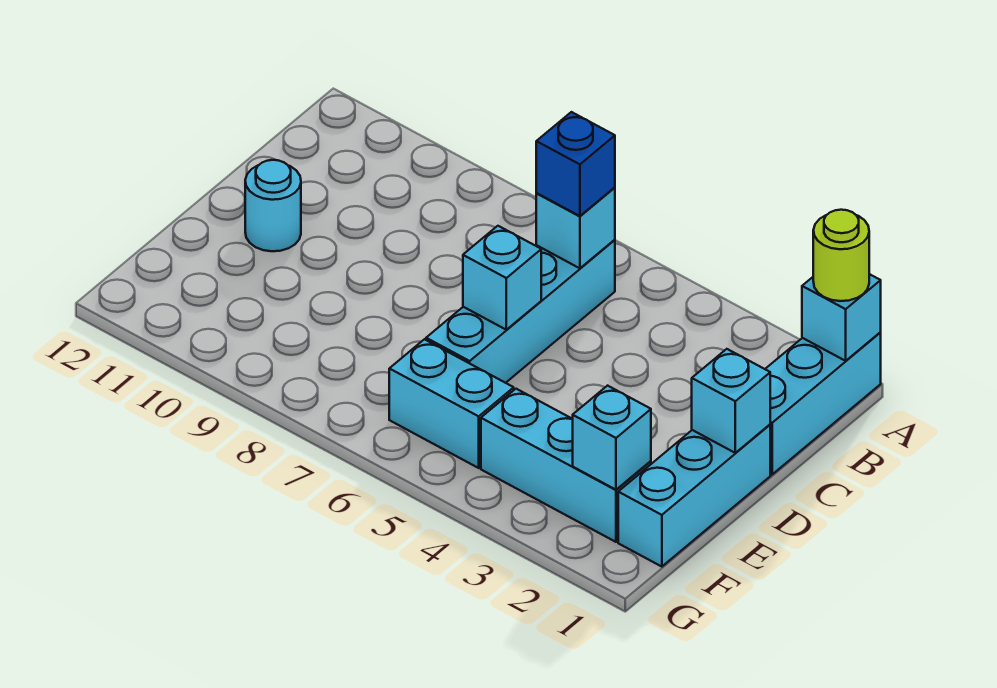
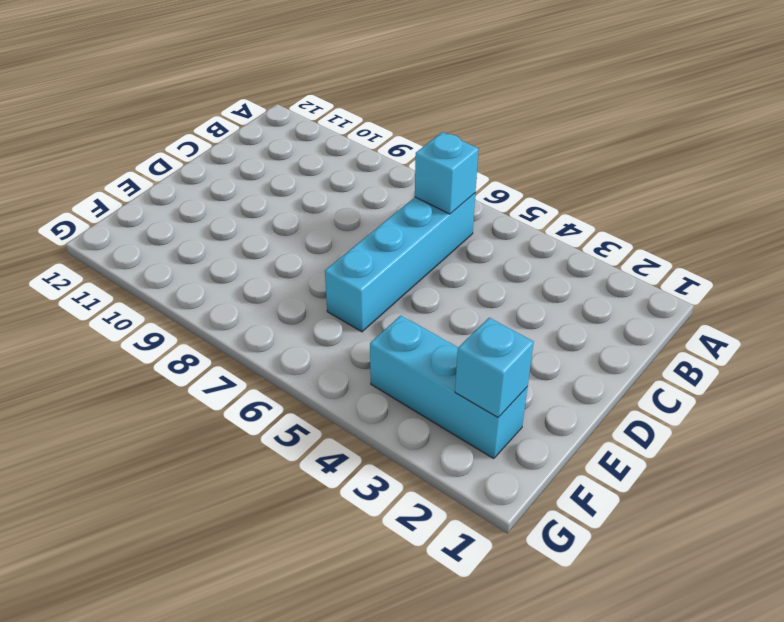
none -> cyan 1x3 brick [765,333,881,474]
none -> cyan 1x3 brick [618,425,770,567]
none -> cyan 1x1 round brick [245,160,301,251]

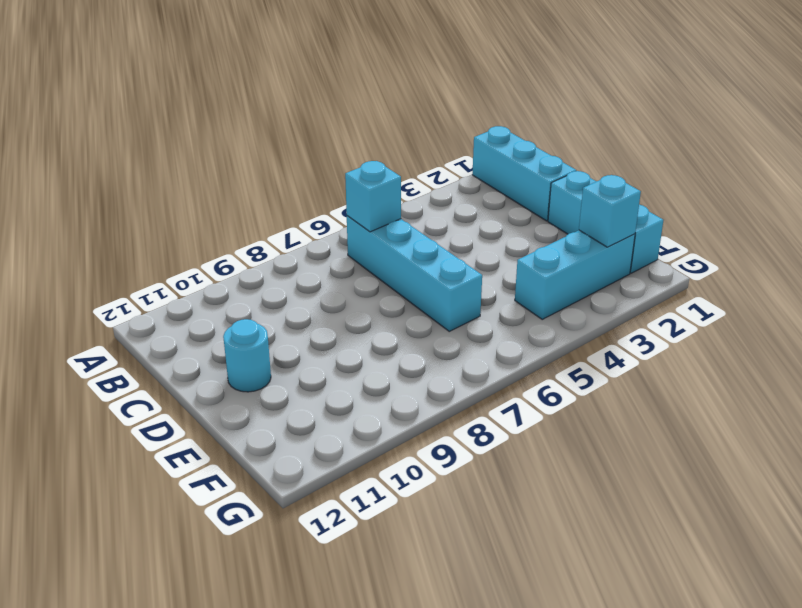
none -> cyan 1x2 brick [389,339,514,468]
none -> cyan 1x1 brick [802,274,881,361]
none -> cyan 1x1 brick [692,349,770,453]

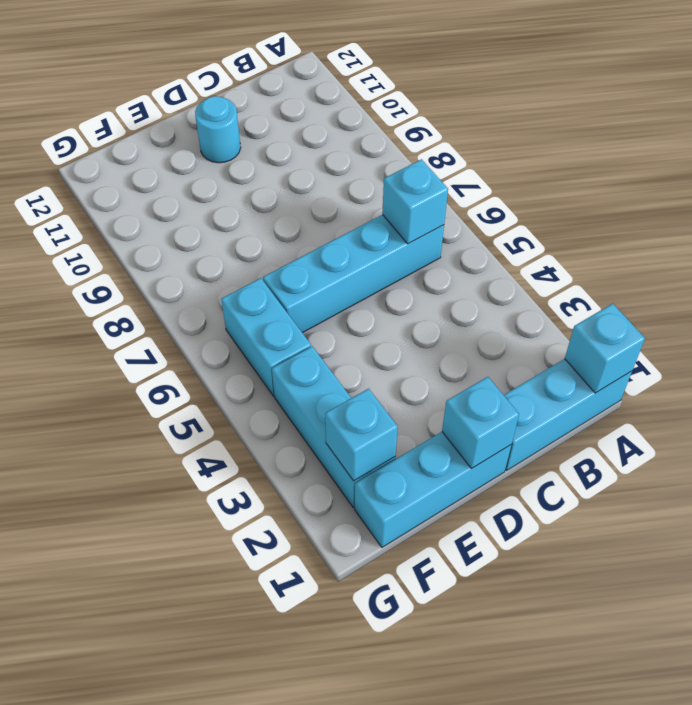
none -> cyan 1x1 brick [463,226,541,330]
none -> lime 1x1 round brick [813,210,869,301]
none -> blue 1x1 brick [536,112,615,216]

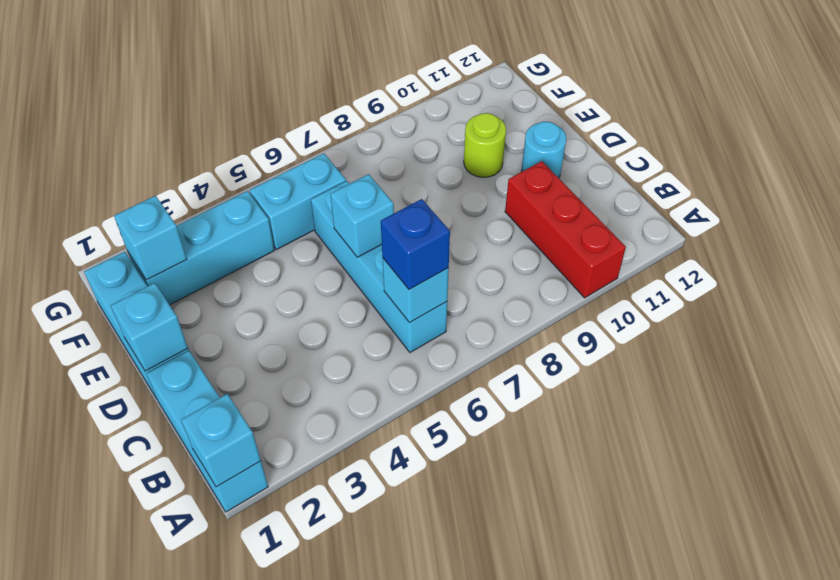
red 1x3 brick [505,161,626,298] -> none
lime 1x1 round brick [464,113,506,177] -> lime 1x1 round brick moved to [813,210,869,301]

